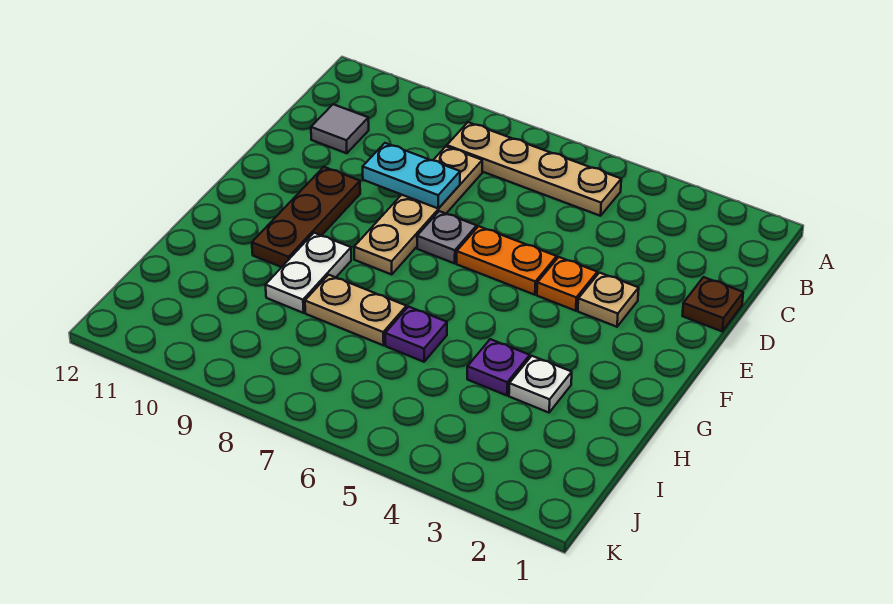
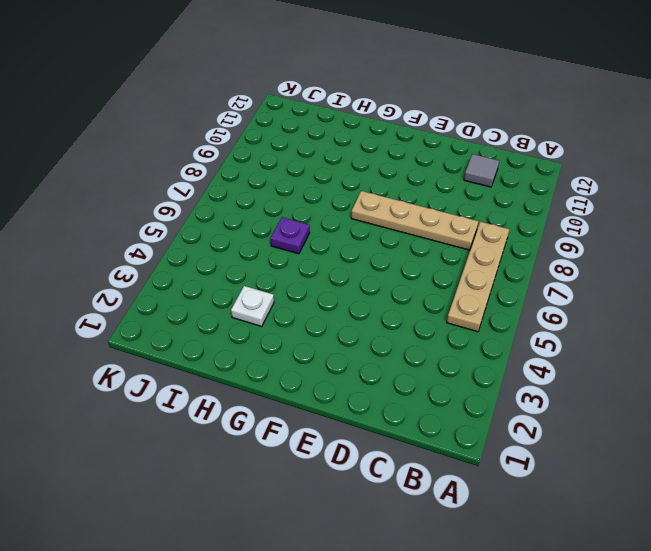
none -> brown 1x1 plate [682,277,743,331]
none -> tan 1x1 plate [578,273,639,327]
none -> orange 1x1 plate [537,257,597,311]

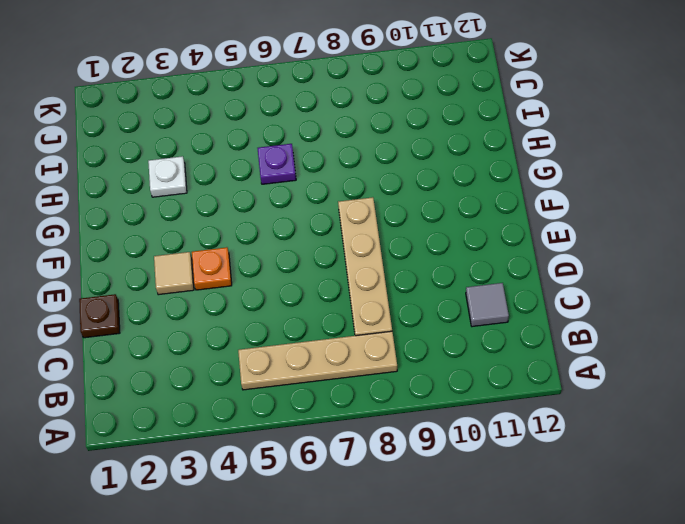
tan 1x1 tile [154,252,194,295] -> tan 1x1 plate [578,273,639,327]
none -> orange 1x2 plate [457,226,557,295]
none -> grey 1x1 plate [417,211,477,263]
none -> brown 1x3 plate [252,167,360,267]

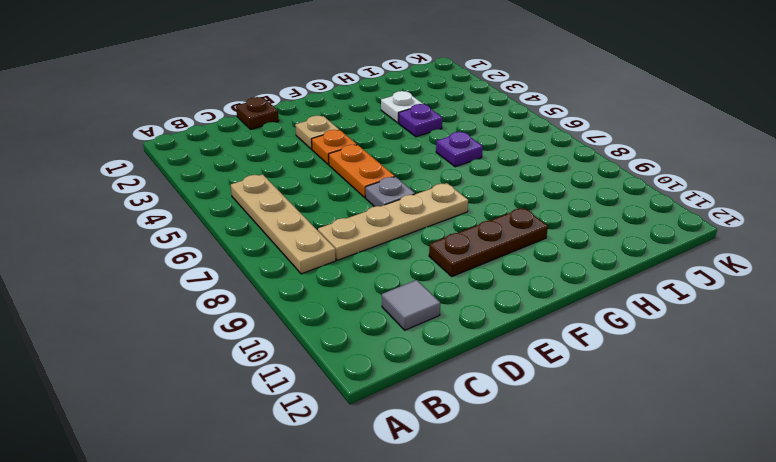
none -> white 1x2 plate [266,233,351,313]
none -> tan 1x2 plate [305,275,407,345]
none -> cyan 1x2 plate [363,143,460,209]

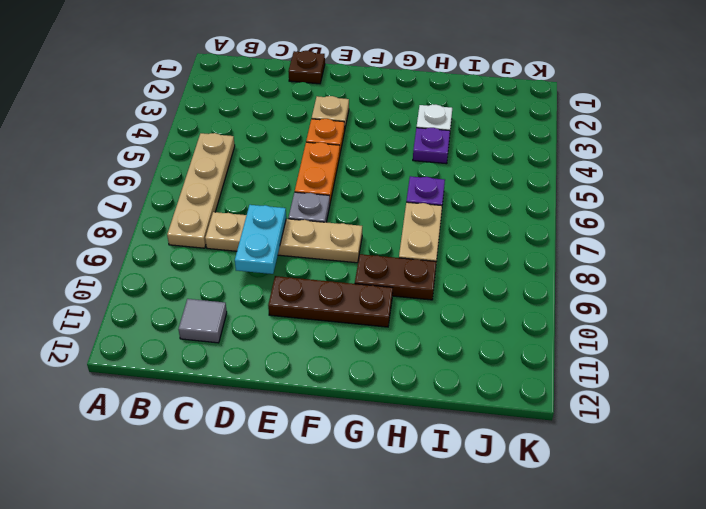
brown 1x2 plate [355,254,436,300] -> white 1x2 plate [266,233,351,313]

